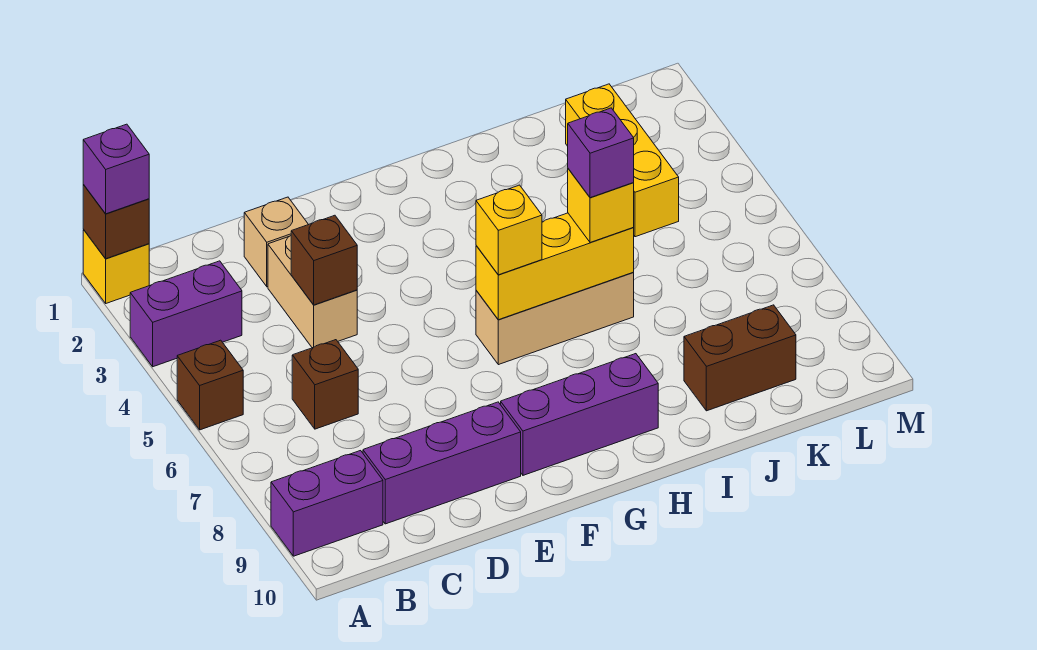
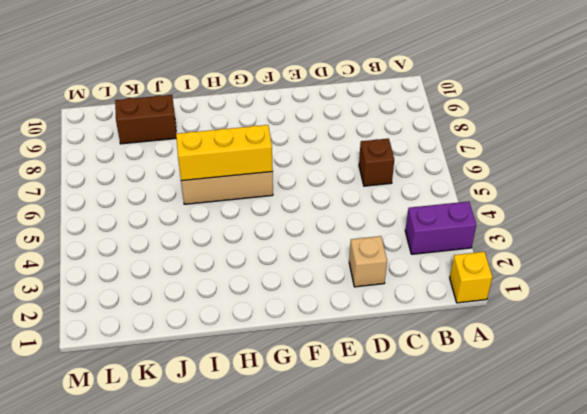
none -> brown 1x1 brick [177,340,243,430]
none -> purple 1x2 brick [271,451,383,556]
none -> purple 1x3 brick [363,402,521,524]

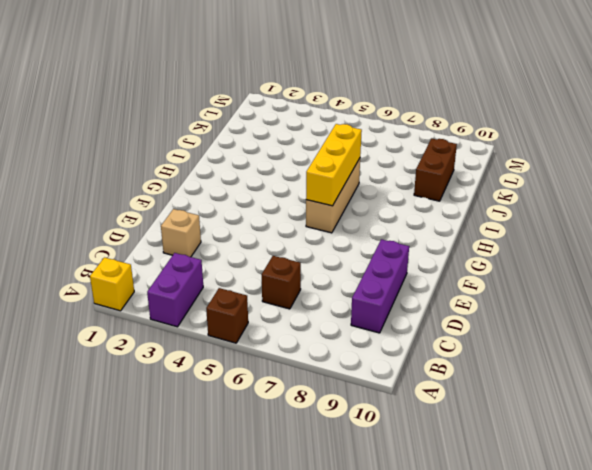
none -> purple 1x2 brick [271,451,383,556]
none -> tan 1x2 brick [268,236,357,348]
none -> purple 1x3 brick [501,354,658,475]

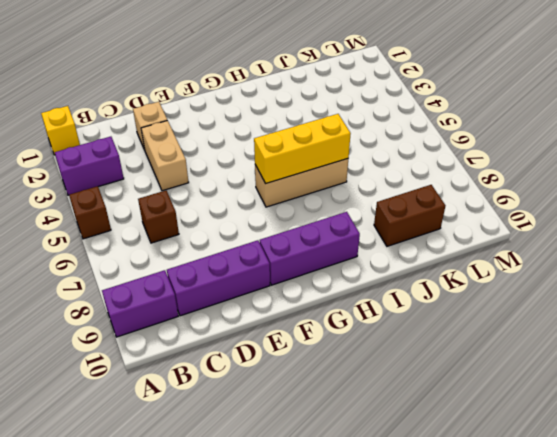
none -> yellow 1x3 brick [566,84,679,237]
none -> brown 1x1 brick [83,185,149,259]
none -> brown 1x1 brick [291,215,357,305]

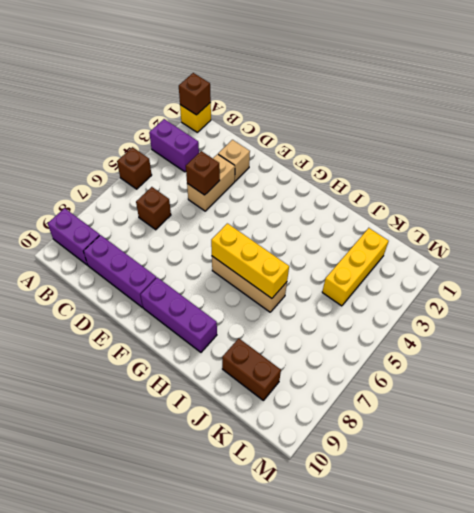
none -> purple 1x1 brick [83,124,149,214]
none -> yellow 1x1 brick [476,185,542,275]
none -> yellow 1x1 brick [568,169,634,243]

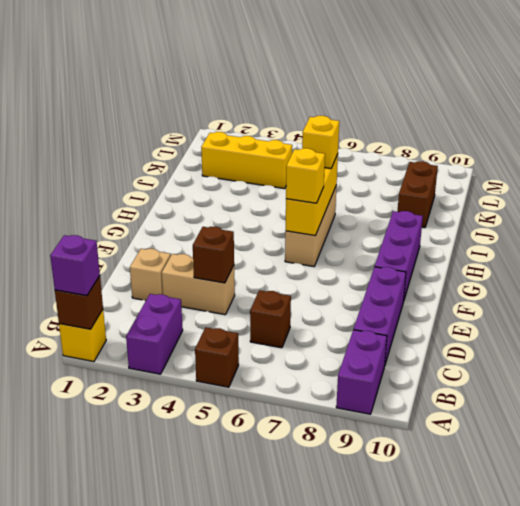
none -> purple 1x1 brick [568,108,634,198]

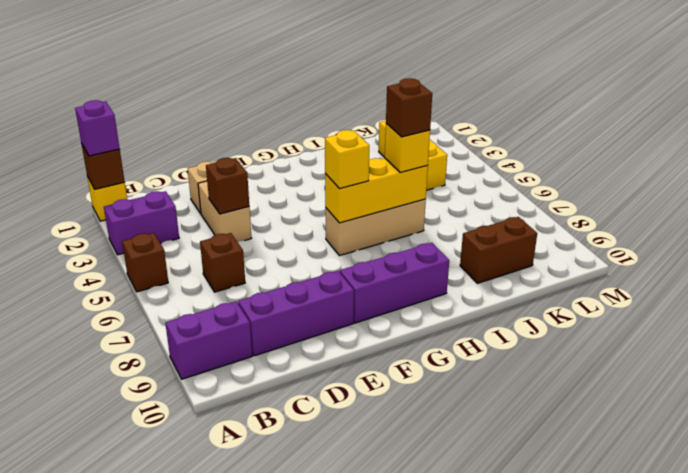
brown 1x1 brick [386,78,432,137] -> purple 1x1 brick [568,108,634,198]

